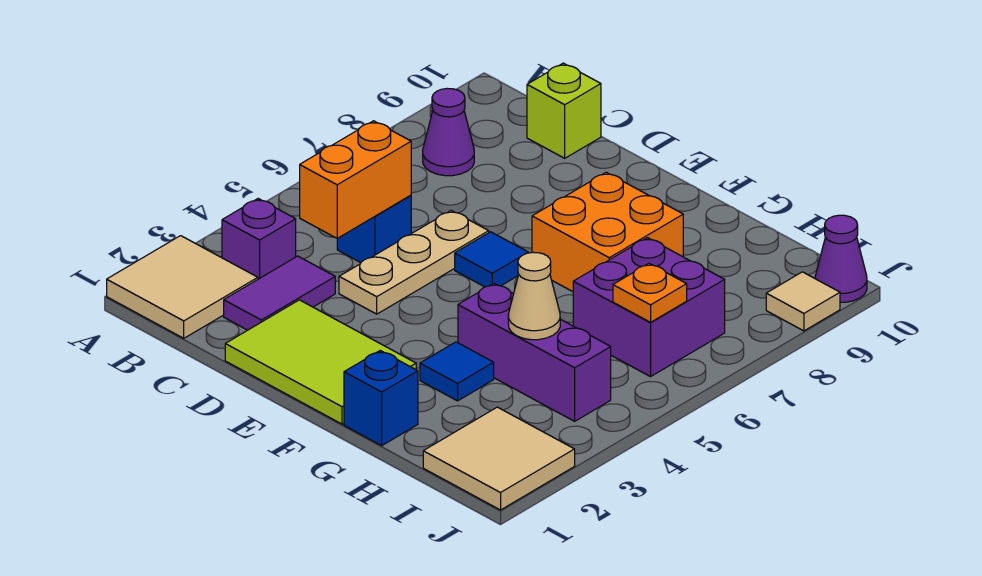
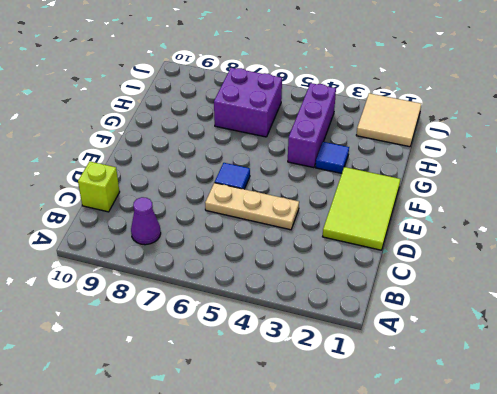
none -> tan 2x2 tile [107,236,258,338]
none -> purple 1x1 brick [222,199,296,279]
none -> purple 1x2 tile [224,256,335,330]

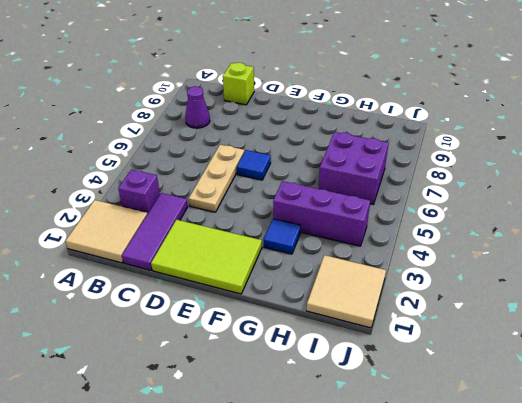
purple 1x3 tile [122,193,188,270] -> purple 1x2 tile [224,256,335,330]
none -> blue 1x1 brick [337,195,411,263]
none -> orange 2x2 brick [532,172,683,292]
none -> blue 1x1 brick [344,351,418,446]

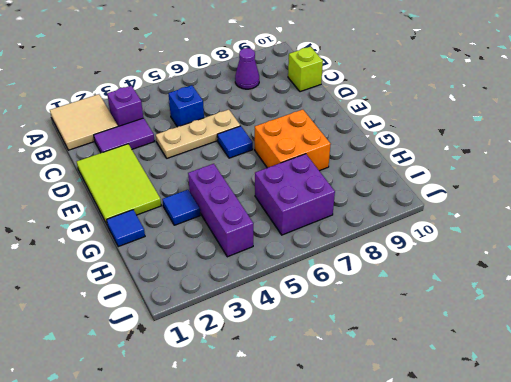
blue 1x1 tile [107,210,145,247] -> blue 1x1 brick [344,351,418,446]
none -> tan 2x2 tile [423,407,575,510]
none -> tan 1x1 tile [766,272,840,331]
none -> purple 1x1 cone [815,215,867,302]

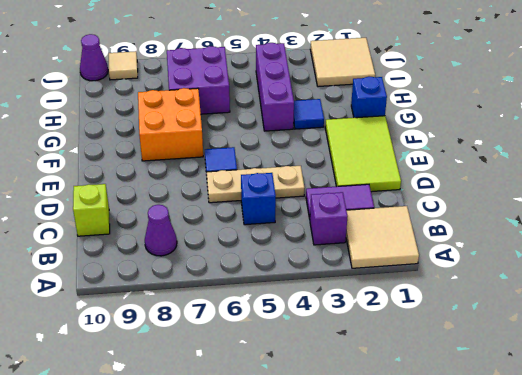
none -> orange 1x2 brick [300,121,411,238]
none -> tan 1x1 cone [508,252,560,340]
none -> orange 1x1 plate [613,264,687,322]

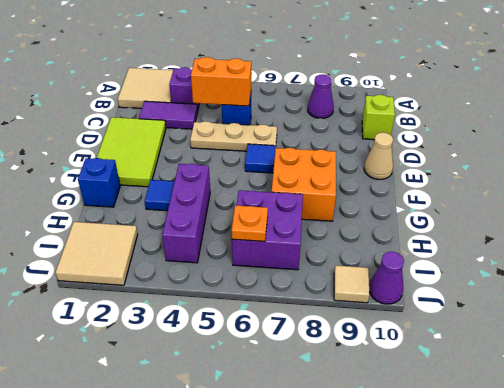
tan 1x1 cone [364,132,393,179] -> tan 1x1 cone moved to [508,252,560,340]

